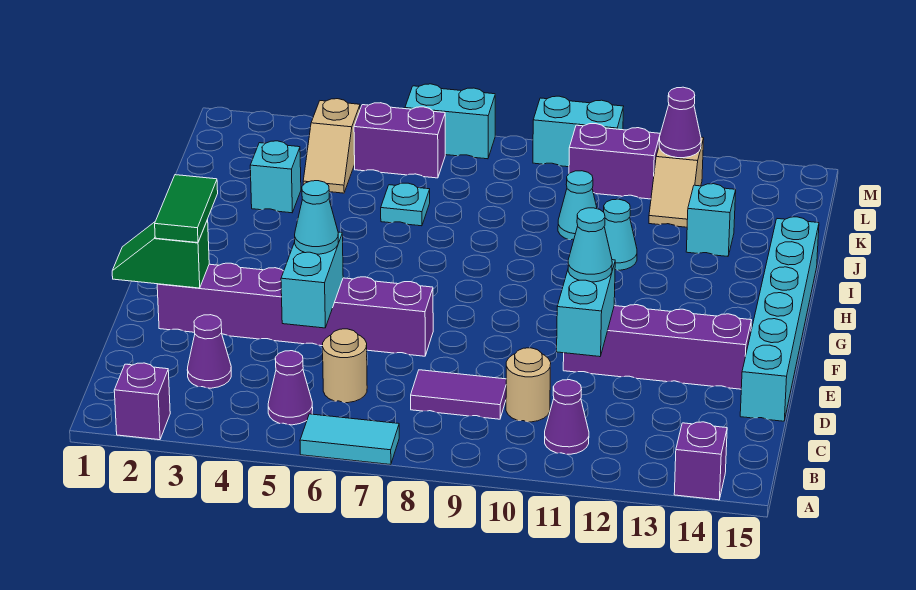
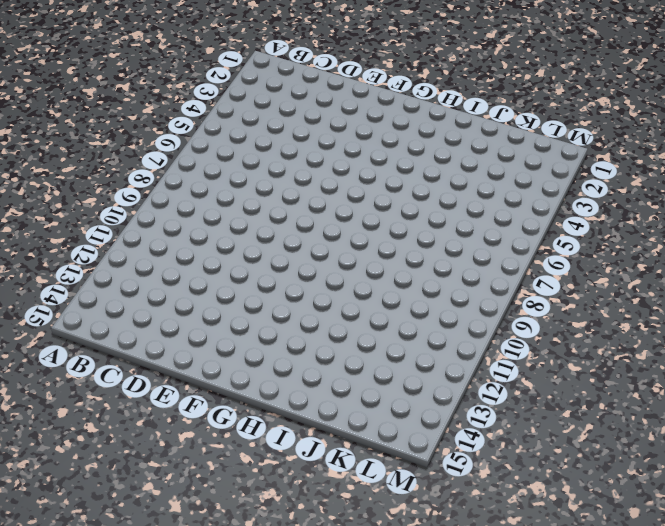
none -> purple 1x1 brick [114,363,170,440]
none -> cyan 1x2 tile [300,414,399,465]
none -> purple 1x1 brick [674,422,727,500]
none -> purple 1x1 cone [268,351,313,425]

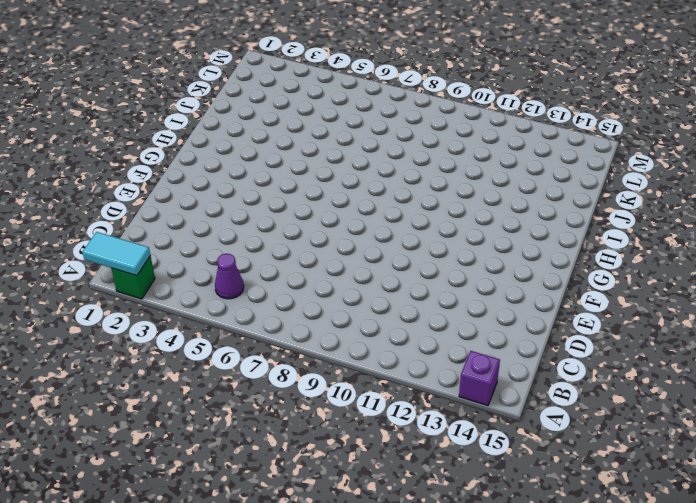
cyan 1x2 tile [82,232,150,276] -> cyan 1x2 tile moved to [300,414,399,465]
green 1x1 brick [111,256,155,299] -> purple 1x1 brick [114,363,170,440]
none -> purple 1x1 cone [545,380,589,454]
none -> purple 1x1 cone [187,315,231,388]
none -> tan 1x1 round brick [323,329,367,403]
none -> purple 1x2 tile [411,370,506,419]

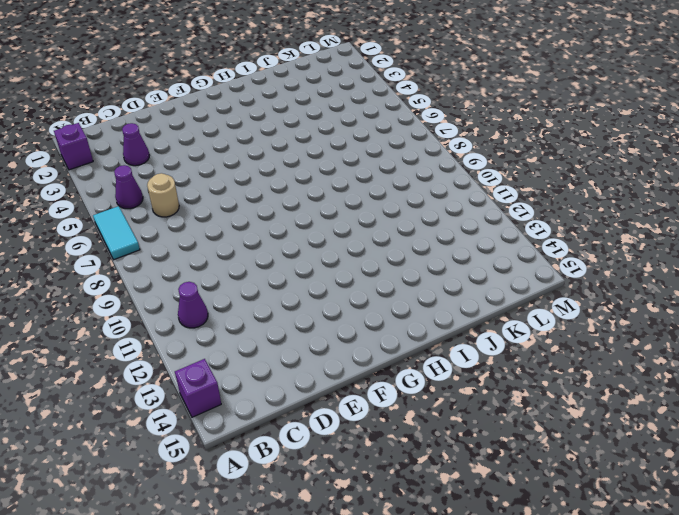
none -> purple 1x2 tile [411,370,506,419]
none -> tan 1x1 round brick [506,348,551,422]
none -> cyan 1x6 brick [740,217,819,421]
none -> purple 1x6 brick [157,263,433,356]

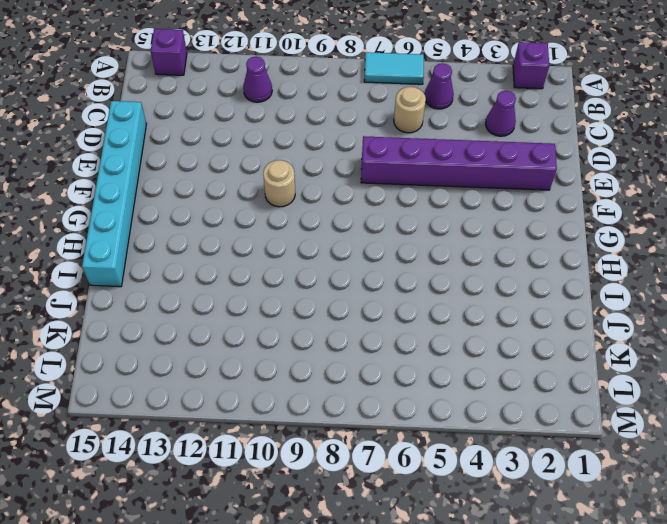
tan 1x1 round brick [263,160,295,207] -> tan 1x1 round brick moved to [506,348,551,422]
none -> purple 1x2 tile [411,370,506,419]
none -> purple 1x4 brick [563,305,752,389]
none -> cyan 1x1 cone [604,199,637,270]
none -> cyan 1x1 brick [250,141,301,213]

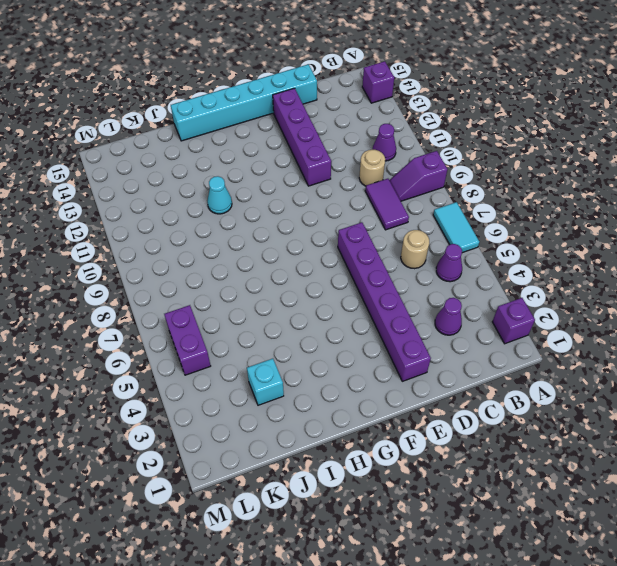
purple 1x2 slope [389,151,448,201] -> none
none -> cyan 1x1 plate [381,183,430,226]
none -> cyan 1x1 cone [558,171,597,240]
none -> cyan 1x1 brick [686,184,736,256]
none -> tan 1x2 slope [303,99,360,193]

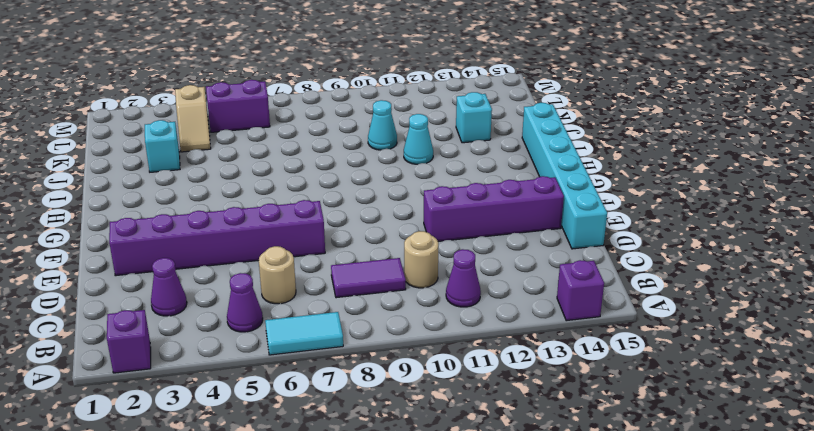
none -> cyan 1x1 plate [381,183,430,226]
none -> tan 1x2 slope [649,137,704,227]
none -> purple 1x2 brick [569,124,660,199]
none -> cyan 1x2 brick [405,84,495,159]

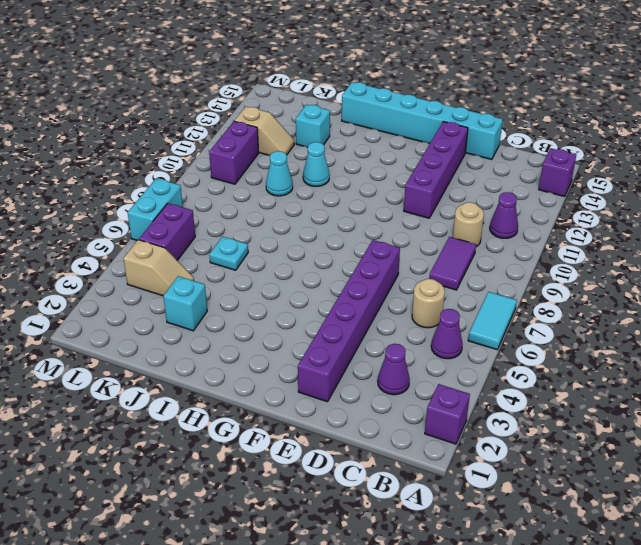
none -> cyan 1x2 brick [533,96,624,167]
none -> cyan 1x2 brick [281,232,343,328]
none -> cyan 1x2 brick [557,260,615,357]
none -> green 1x2 slope [112,220,209,288]

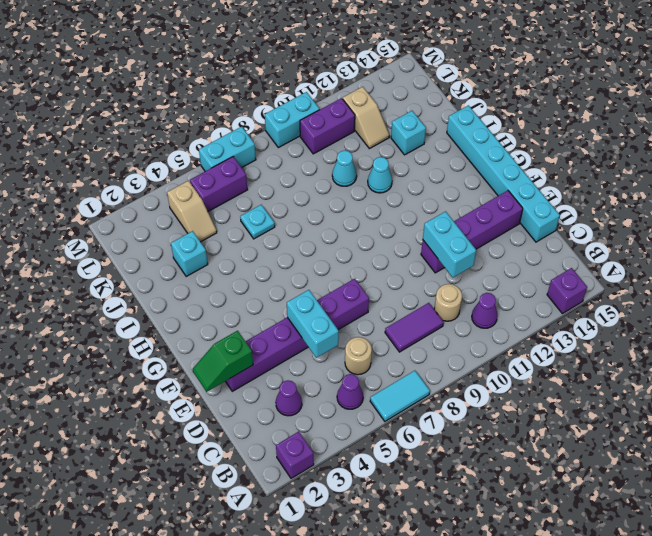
none -> purple 1x1 cone [659,87,701,158]
none -> green 1x2 tile [155,175,218,243]
none -> cyan 1x1 cone [295,181,338,254]
none -> cyan 1x1 cone [568,208,612,282]

